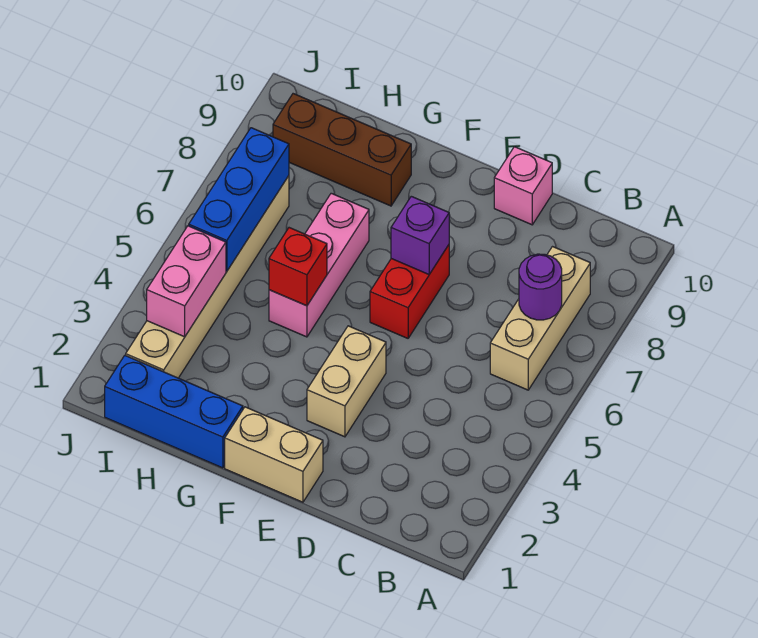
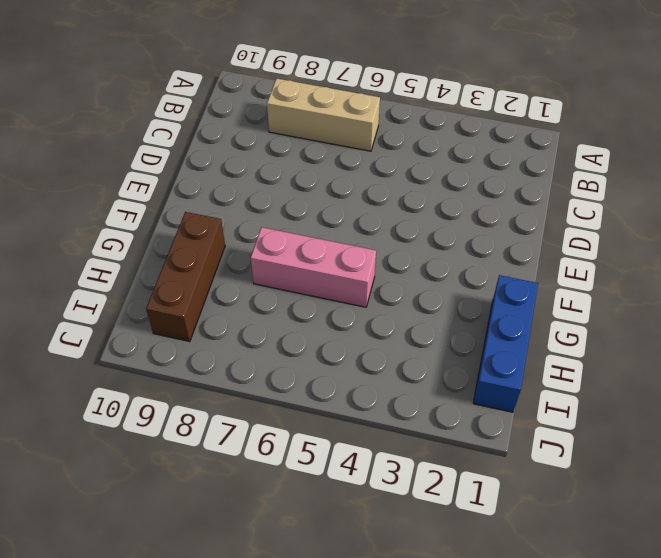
none -> pink 1x1 brick [494,147,552,225]
none -> tan 1x2 brick [225,407,323,502]
none -> tan 1x2 brick [307,326,386,437]

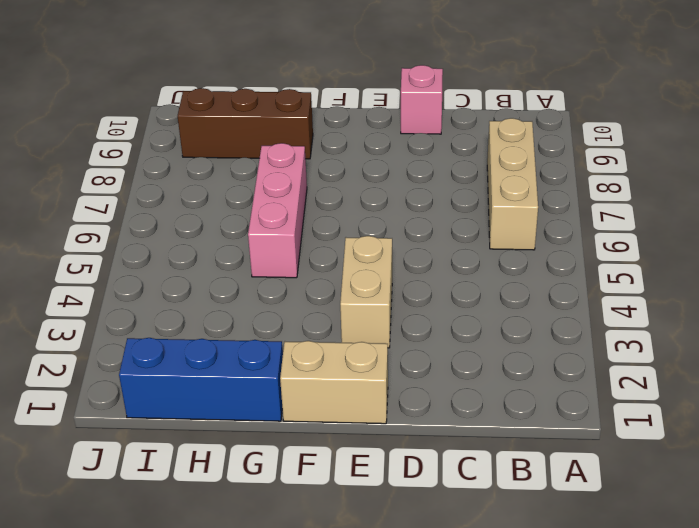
none -> red 1x2 brick [370,245,449,338]
none -> tan 1x6 brick [126,176,289,378]
none -> purple 1x1 round brick [519,254,562,320]

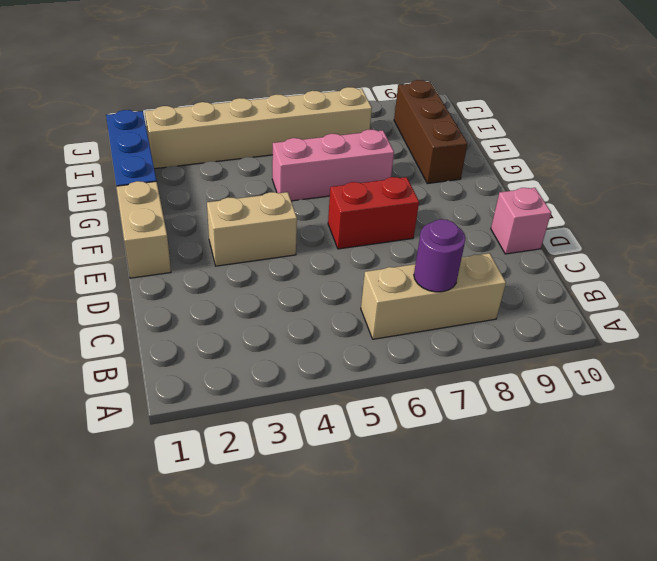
none -> purple 1x1 brick [391,196,449,274]
none -> red 1x1 brick [269,228,327,306]
none -> pink 1x2 brick [147,226,226,337]

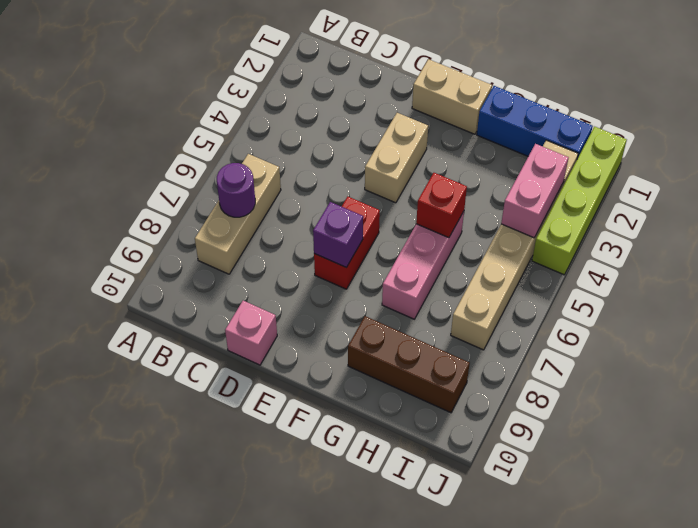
lime 1x4 brick [532,127,627,275] -> none
none -> blue 1x3 brick [189,128,289,271]

